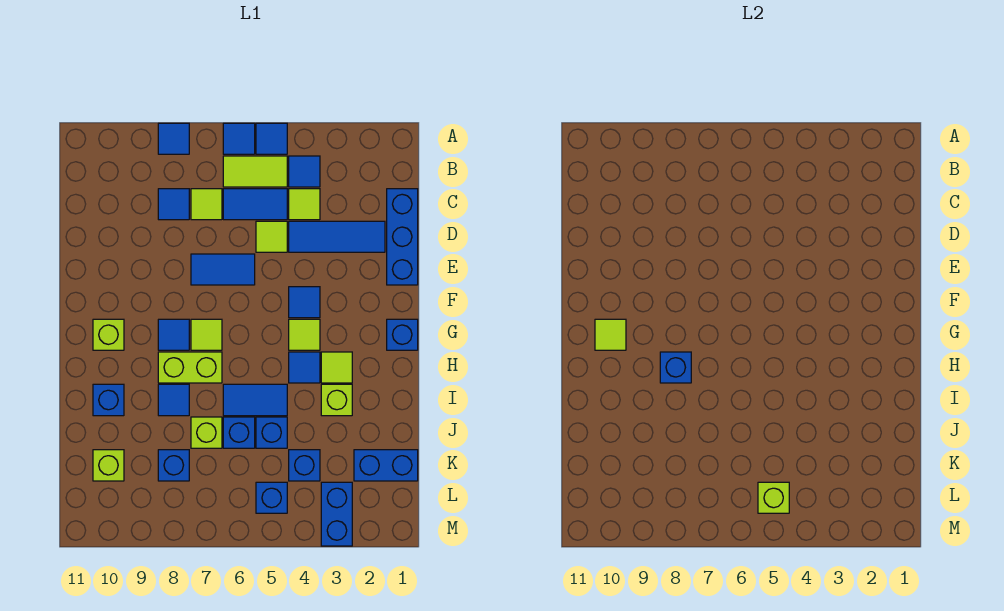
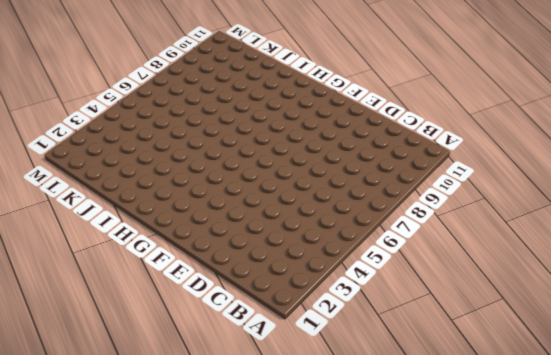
none -> blue 1x1 tile [256,123,287,154]
none -> blue 1x1 tile [223,123,255,154]
none -> blue 1x1 tile [158,123,189,154]
none -> blue 1x1 tile [289,156,320,187]

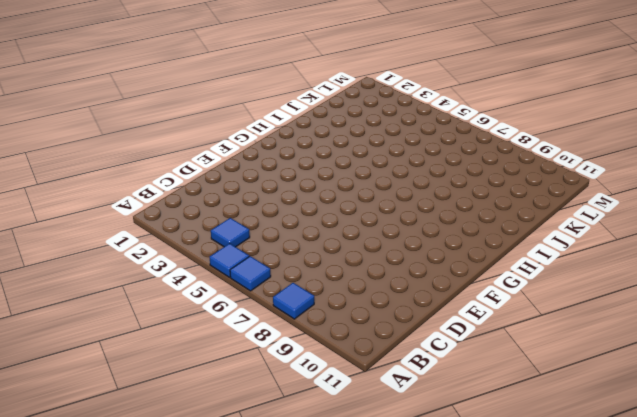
none -> lime 1x2 tile [223,156,287,187]
none -> blue 1x3 brick [387,189,418,285]
none -> lime 1x1 tile [289,189,320,220]
none -> blue 1x2 tile [223,189,287,220]

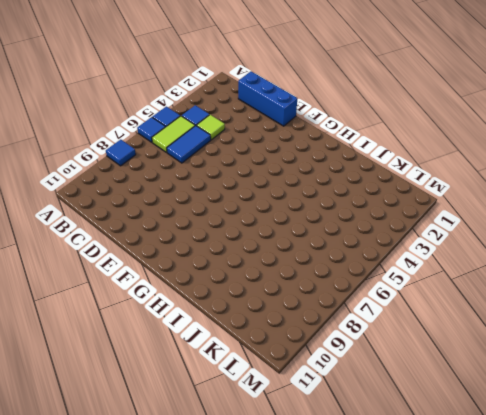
none -> lime 1x1 tile [191,189,222,220]
none -> blue 1x1 tile [158,189,189,220]
none -> blue 1x3 tile [289,221,385,252]
none -> lime 1x1 tile [256,221,287,252]

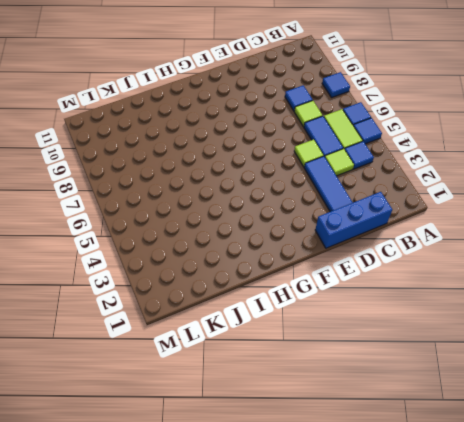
none -> blue 1x2 tile [191,254,255,285]
none -> blue 1x1 tile [289,287,320,318]
none -> blue 1x1 brick [387,319,418,350]
none -> lime 1x1 tile [289,319,320,350]

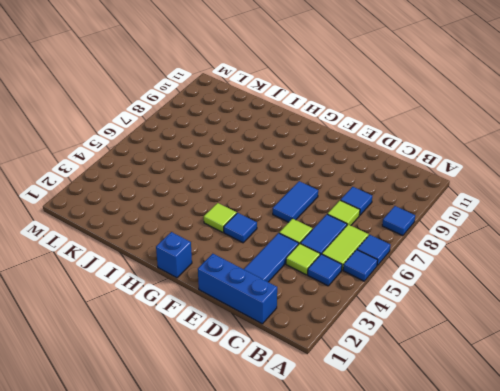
none -> lime 1x1 tile [191,319,222,350]
none -> blue 1x1 tile [158,319,189,350]
none -> lime 1x1 brick [93,319,124,350]
none -> lime 1x1 tile [321,352,352,383]

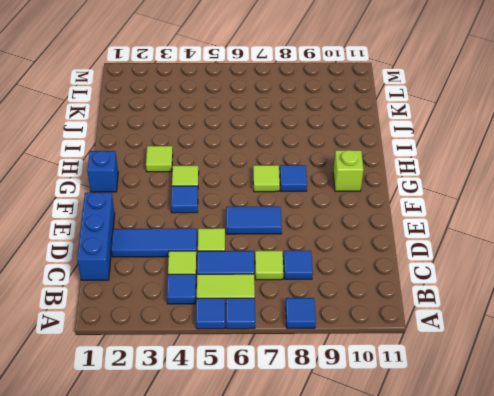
none -> blue 1x1 tile [289,352,320,383]
none -> lime 1x2 brick [158,352,222,383]
none -> lime 1x1 brick [321,384,352,416]
none -> blue 1x2 tile [223,384,287,416]

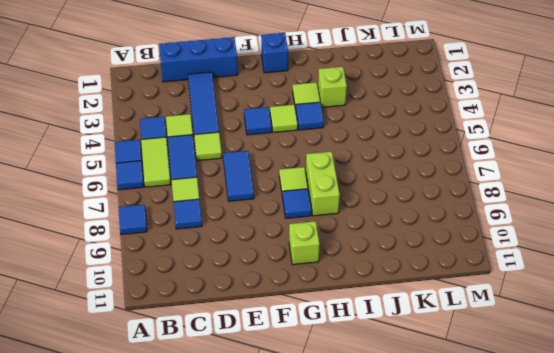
none -> blue 1x2 tile [223,384,287,416]
none -> blue 1x1 tile [158,384,189,416]
none -> blue 1x1 brick [93,384,124,416]
none -> blue 1x1 brick [256,417,287,448]

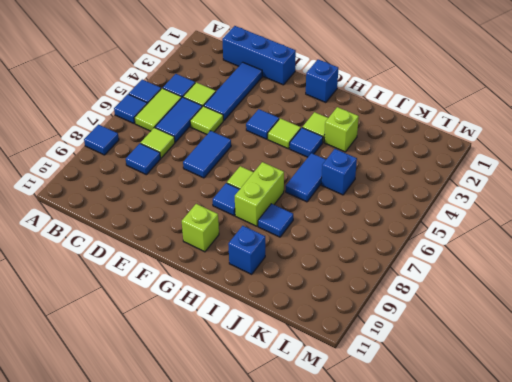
none -> blue 1x1 brick [223,417,255,448]
none -> lime 1x1 brick [191,417,222,448]
none -> blue 1x2 brick [354,450,418,481]
none -> blue 1x1 brick [289,450,320,481]

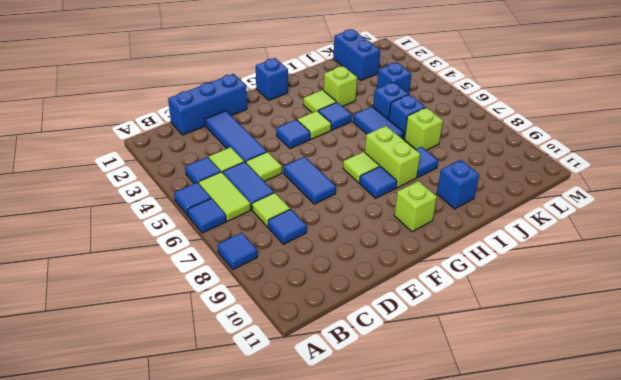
none -> blue 1x1 brick [158,450,189,481]
none -> lime 1x1 brick [93,450,124,481]
none -> blue 1x2 brick [321,482,352,546]
none -> blue 1x1 brick [256,482,287,513]

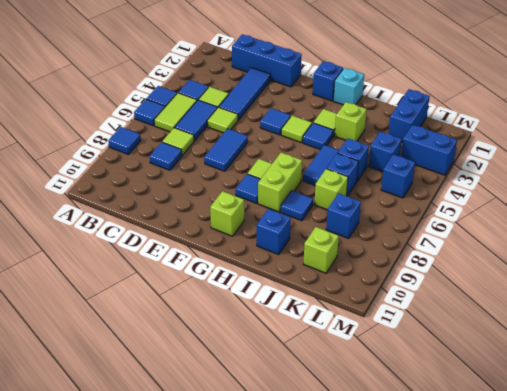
cyan 1x1 brick [333,68,364,105] -> none
none -> lime 1x1 tile [595,319,626,350]
none -> blue 1x1 brick [660,352,691,383]
none -> lime 1x1 brick [758,482,789,513]

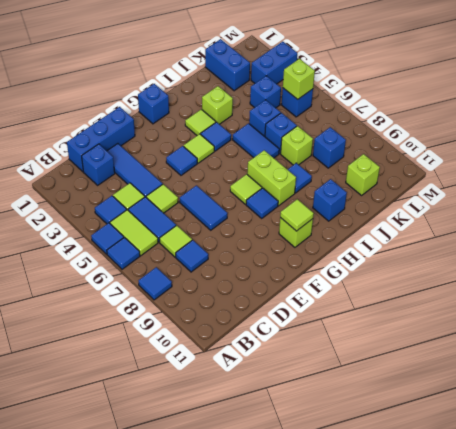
blue 1x1 brick [82,144,115,185] -> blue 1x1 brick moved to [660,352,691,383]

